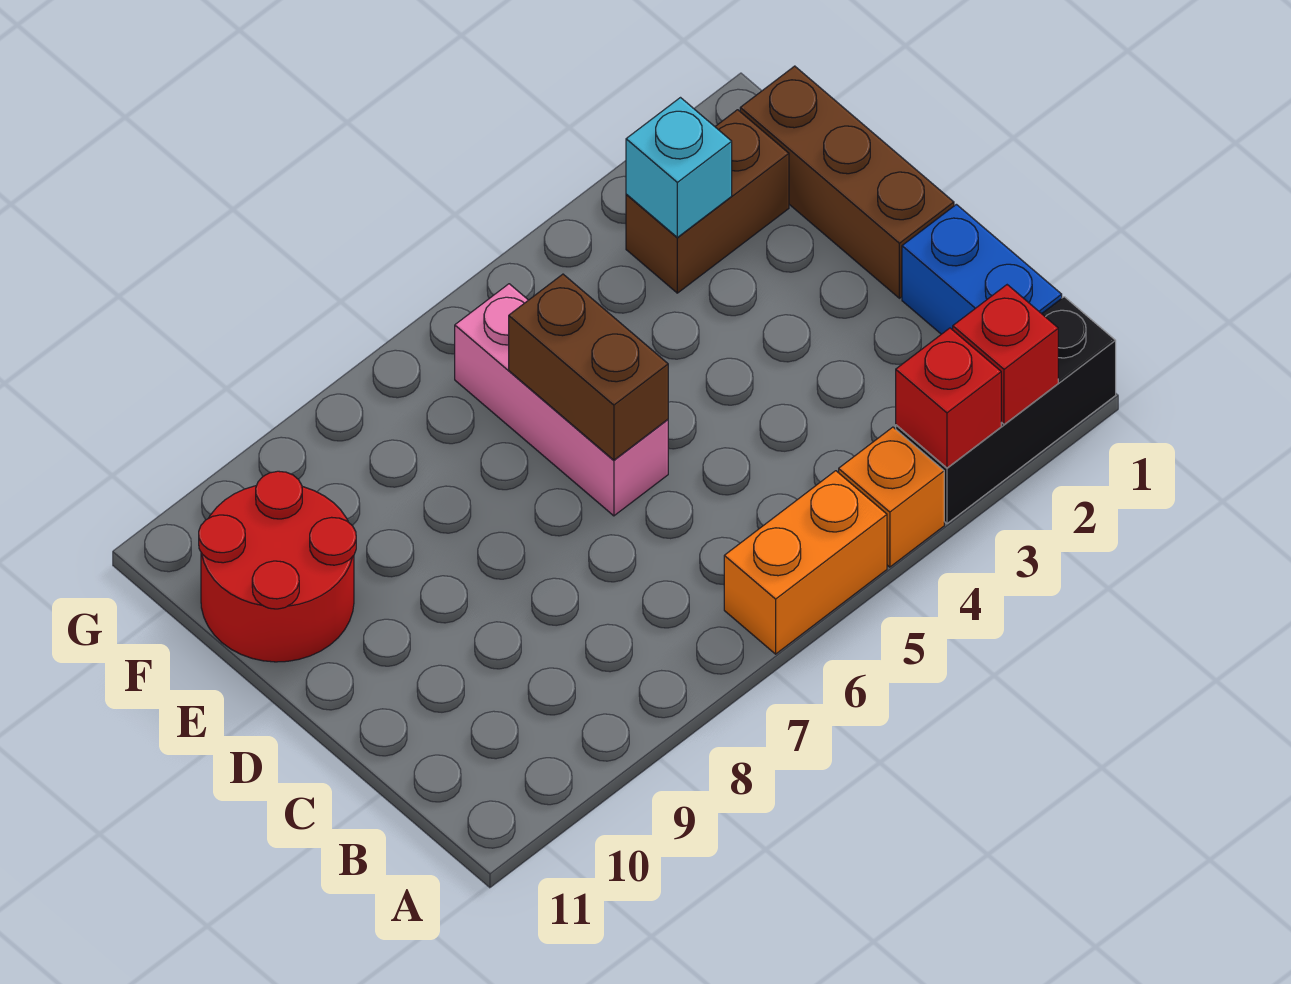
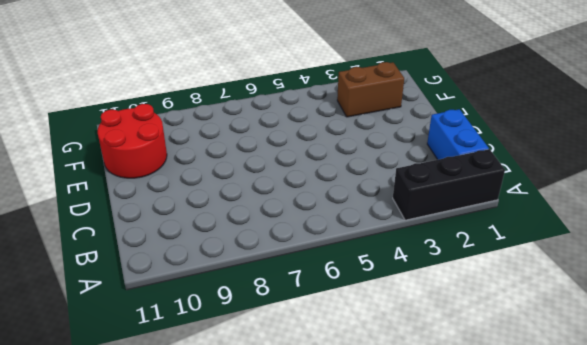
none -> orange 1x1 brick [839,427,944,567]
none -> orange 1x2 brick [724,471,887,654]
none -> brown 1x3 brick [740,66,954,298]

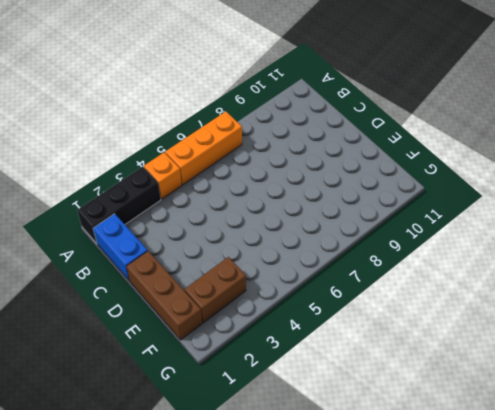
orange 1x3 brick [165,112,242,185] -> orange 1x2 brick [724,471,887,654]
none -> pink 1x3 brick [455,284,668,516]
none -> red 2x2 round brick [199,471,356,662]
none -> red 1x1 brick [953,285,1058,424]

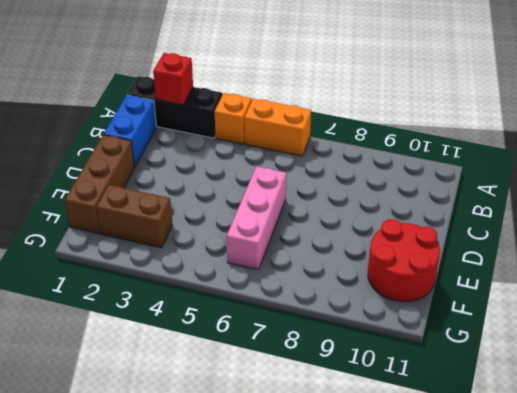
none -> red 1x1 brick [896,328,1001,468]
none -> brown 1x2 brick [509,274,668,460]
none -> cyan 1x1 brick [626,98,732,237]

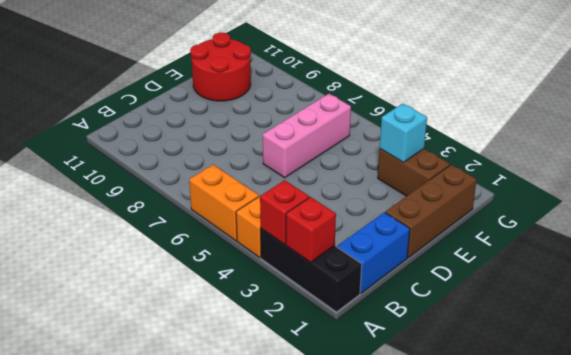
none -> brown 1x2 brick [509,274,668,460]

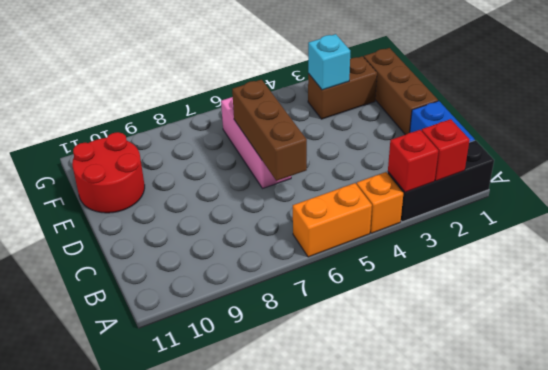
brown 1x3 brick [232,80,307,181] -> brown 1x2 brick [509,274,668,460]

